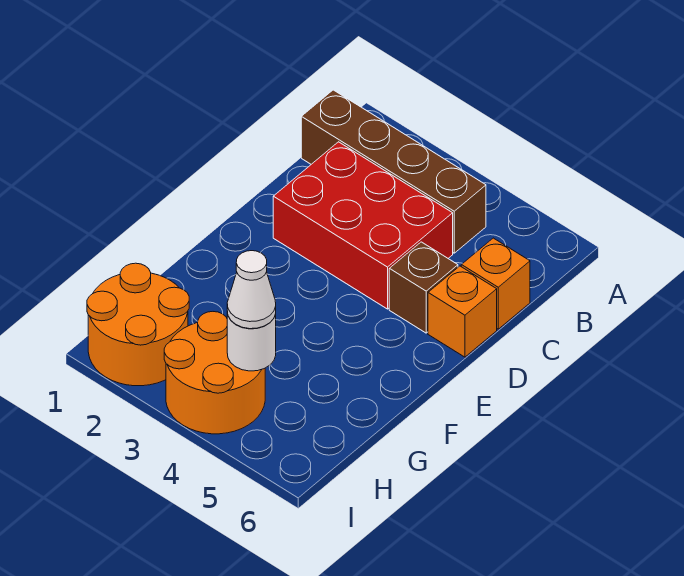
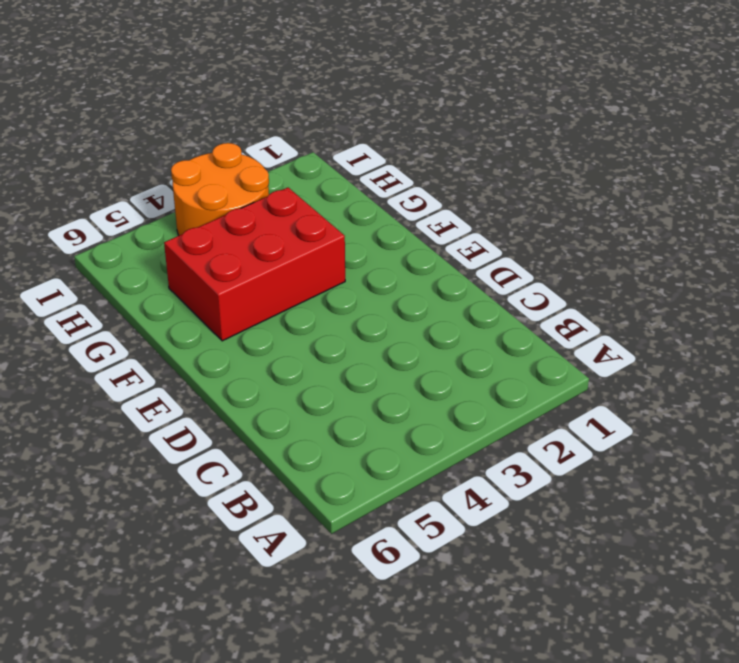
red 2x3 brick [164,188,345,341] -> red 2x3 brick moved to [273,142,453,309]
none -> brown 1x4 brick [301,90,486,253]
none -> orange 1x1 brick [461,238,530,329]

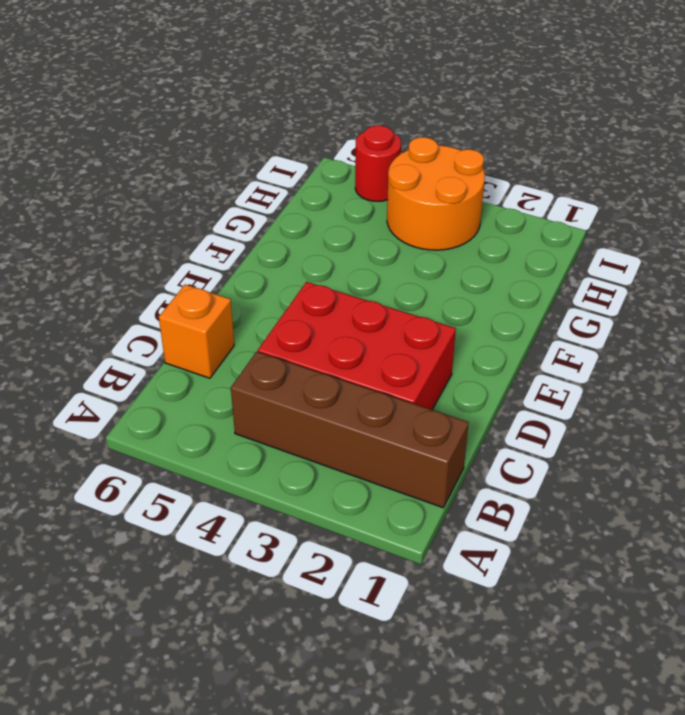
red 1x1 round brick [355,125,401,201] -> none
none -> brown 1x1 brick [389,242,458,333]
none -> orange 1x1 brick [428,266,497,357]

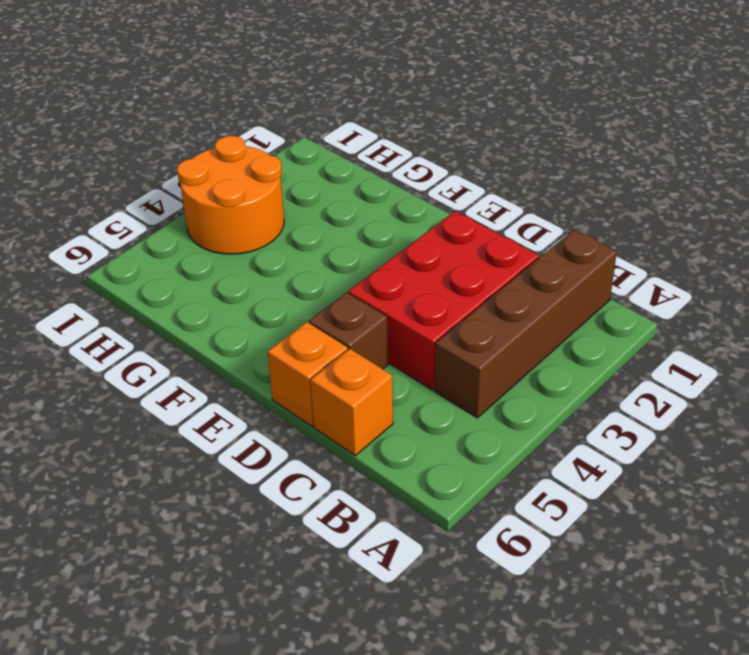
none -> orange 2x2 round brick [87,263,189,386]
none -> white 1x1 round brick [227,312,276,371]

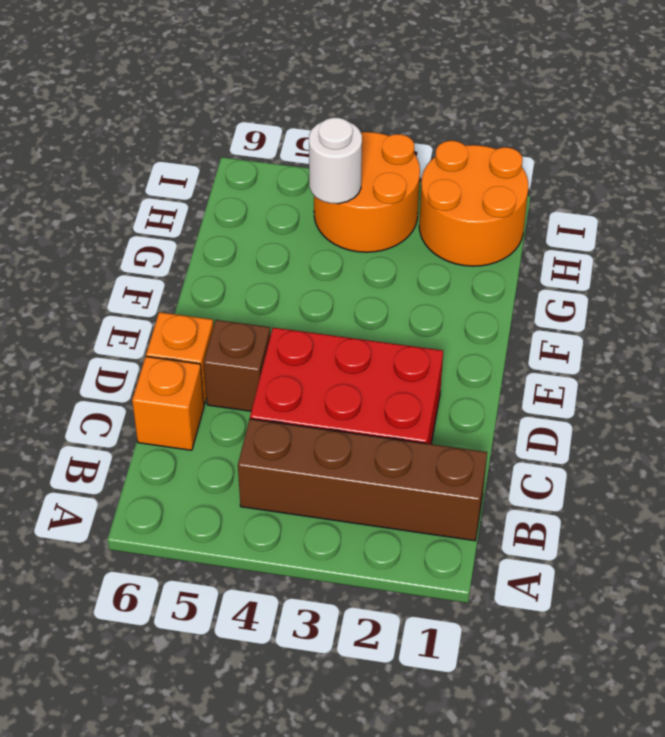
none -> white 1x1 cone [227,251,276,329]

